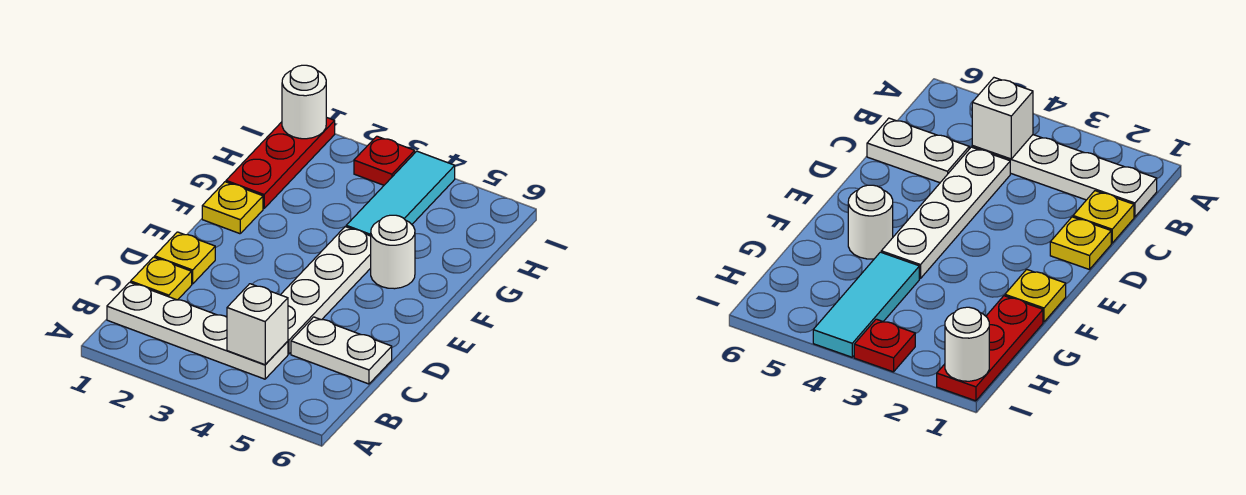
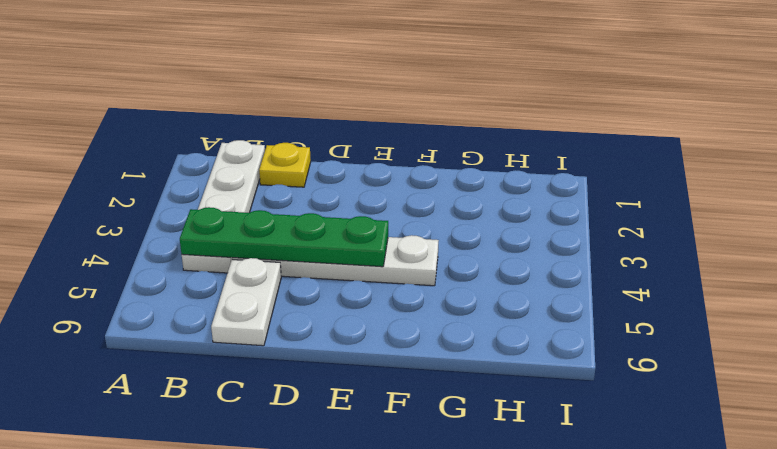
green 1x4 plate [180,207,388,267] -> white 1x1 brick [227,284,288,365]
none -> yellow 1x1 plate [155,232,215,284]
none -> yellow 1x1 plate [202,182,263,234]
none -> white 1x1 round brick [371,215,415,289]

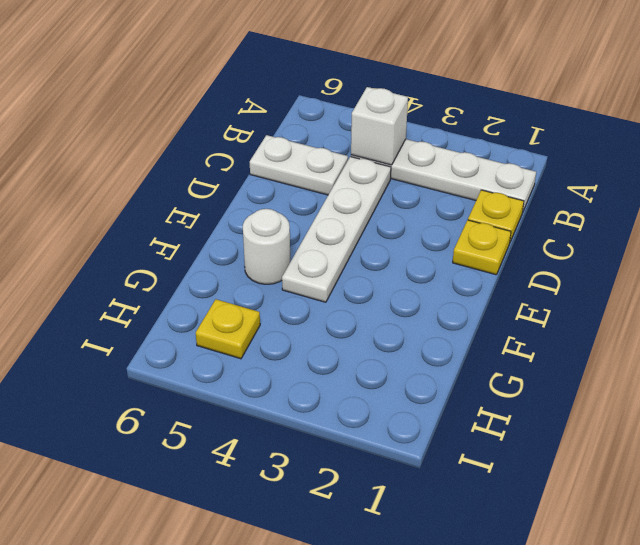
yellow 1x1 plate [196,299,260,359] -> yellow 1x1 plate moved to [202,182,263,234]
none -> red 1x3 plate [226,117,335,208]
none -> cyan 1x3 tile [346,151,455,236]
none -> red 1x1 plate [354,136,415,185]

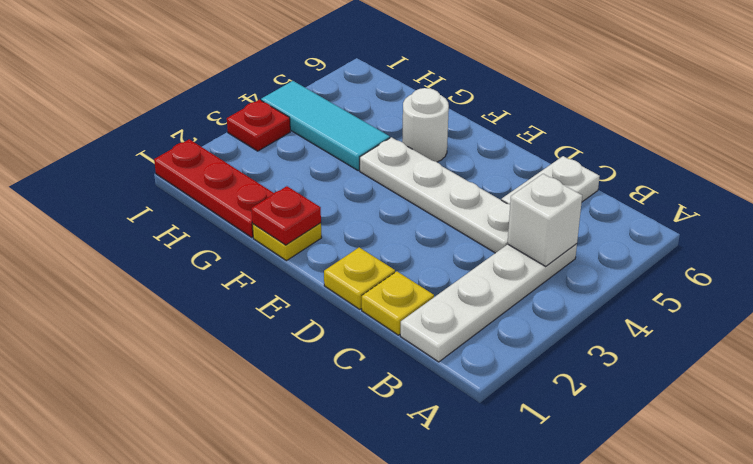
red 1x1 plate [251,186,321,245] -> none
none -> white 1x1 round brick [282,65,326,139]

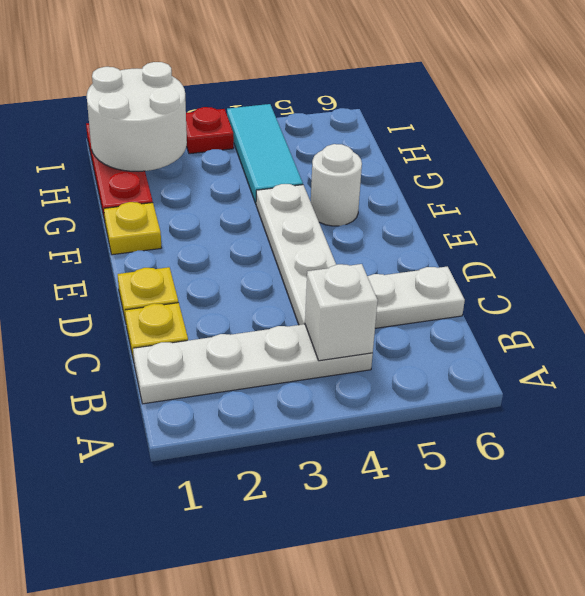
white 2x2 round brick [87,62,187,171] -> white 1x1 round brick [282,65,326,139]

